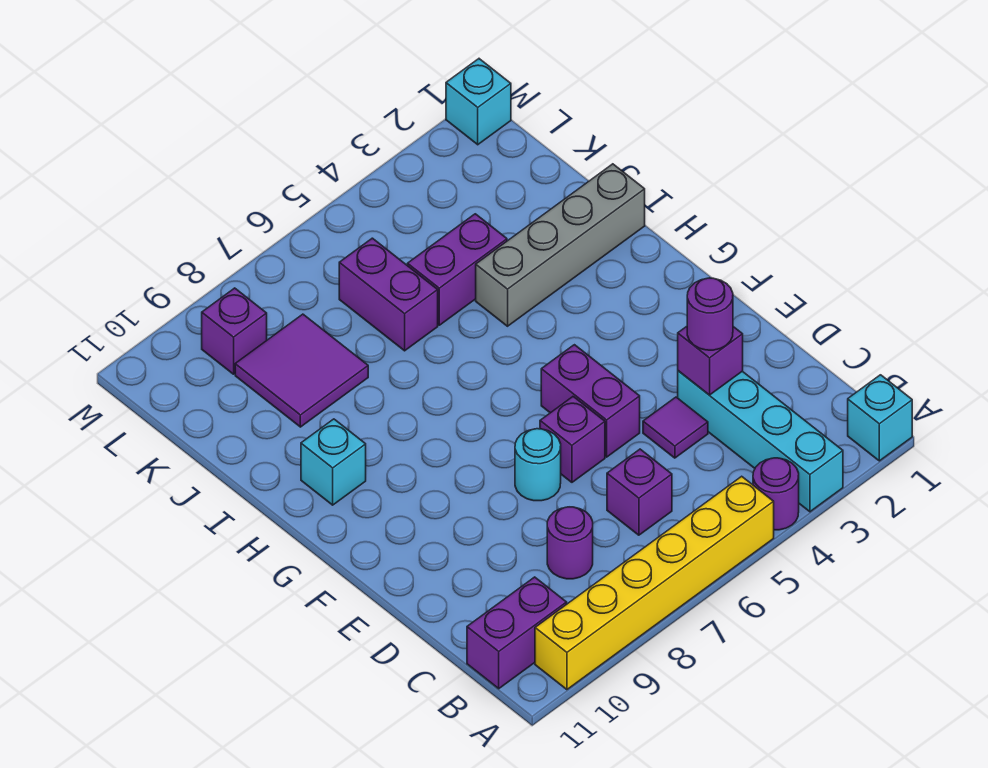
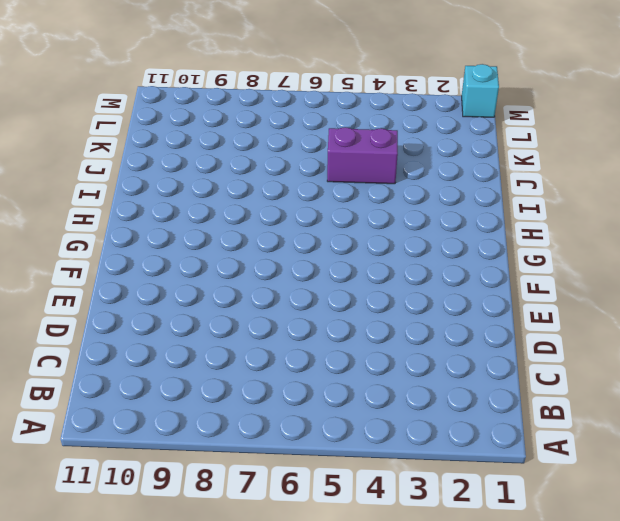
none -> cyan 1x1 brick [848,375,912,461]
none -> cyan 1x4 brick [678,371,843,512]
none -> purple 1x1 round brick [753,458,799,530]

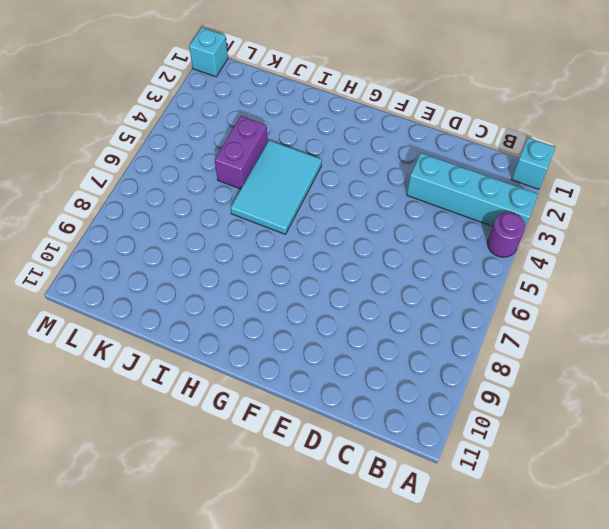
cyan 2x3 tile [231,140,322,234] -> grey 1x4 brick [476,164,645,326]
none -> yellow 1x6 brick [535,476,774,690]
none -> purple 1x2 brick [467,577,567,689]
none -> purple 1x1 brick [607,449,672,535]

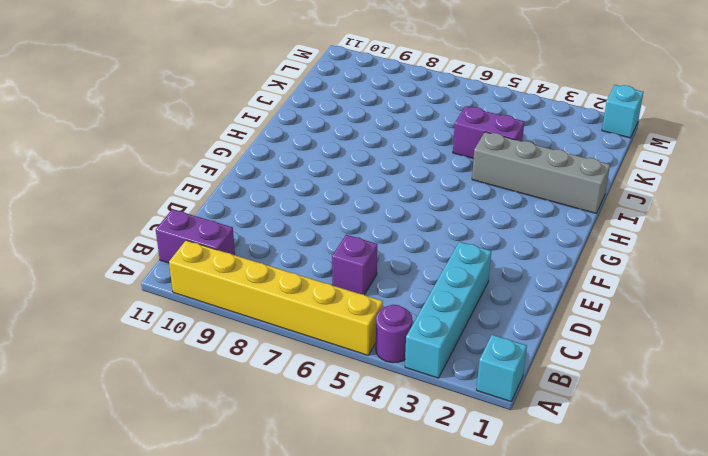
none -> purple 1x1 round brick [547,507,593,579]
none -> purple 1x1 tile [643,397,708,458]
none -> purple 1x2 brick [541,345,640,457]

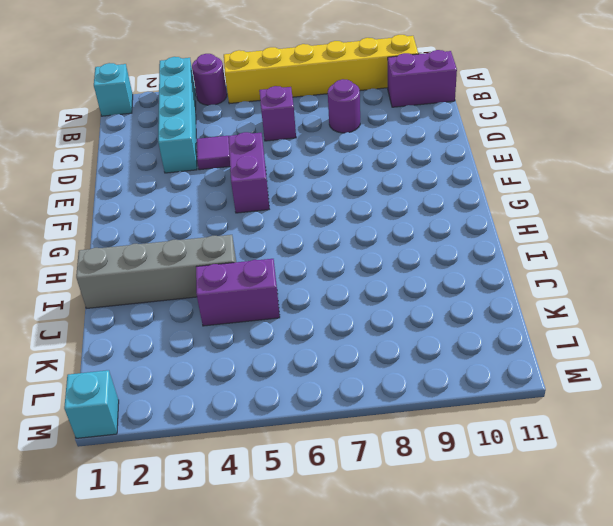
none -> purple 1x1 brick [540,397,605,482]
none -> cyan 1x1 round brick [515,429,561,501]
none -> cyan 1x1 brick [301,419,366,505]

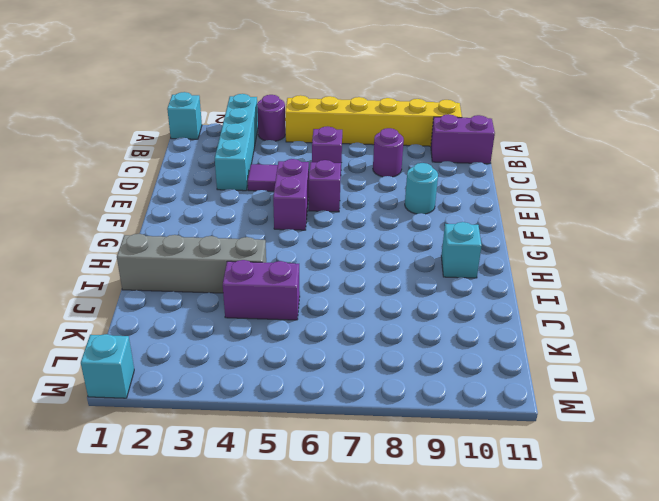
cyan 1x1 round brick [405,163,438,214] -> cyan 1x1 round brick moved to [515,429,561,501]
none -> purple 1x2 brick [339,238,438,351]
none -> purple 2x2 tile [235,314,368,427]
none -> purple 1x1 brick [202,288,267,374]

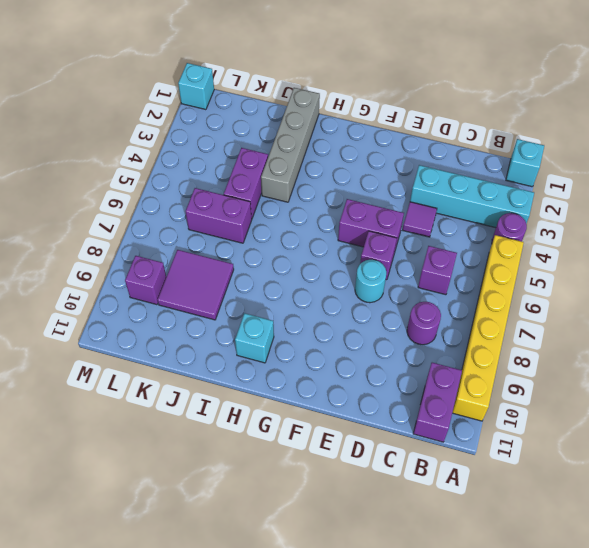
none -> purple 1x1 brick [678,326,743,395]
none -> purple 1x1 round brick [687,278,733,350]

